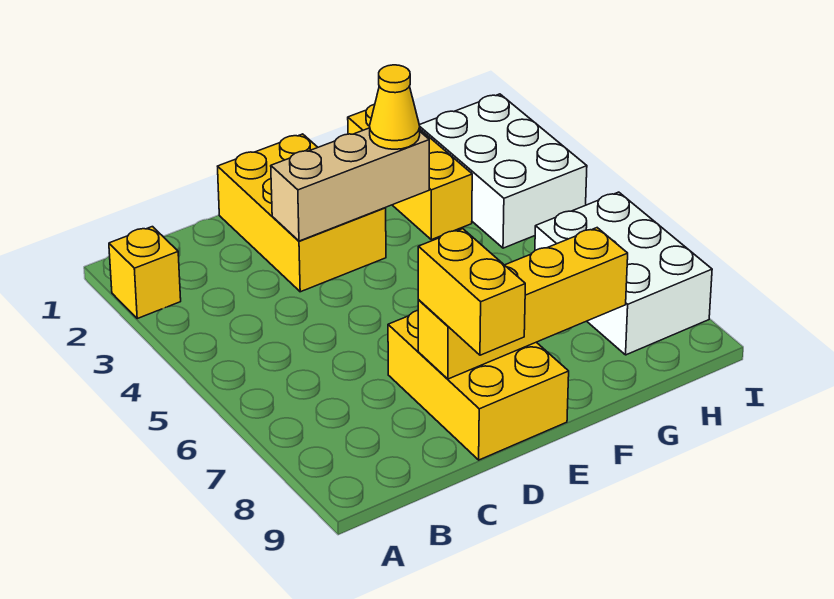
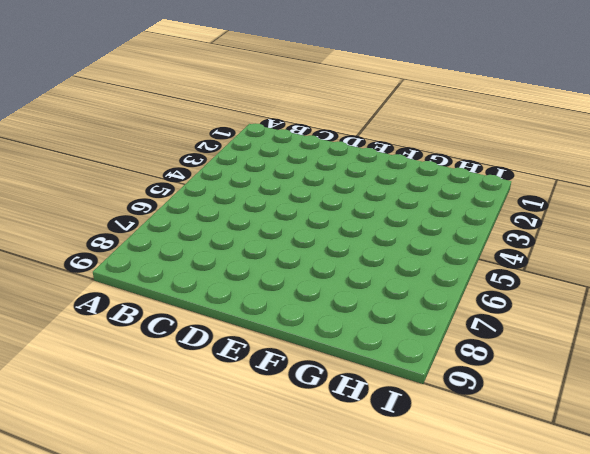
none -> yellow 1x1 brick [109,227,181,318]
none -> yellow 2x3 brick [218,134,386,292]

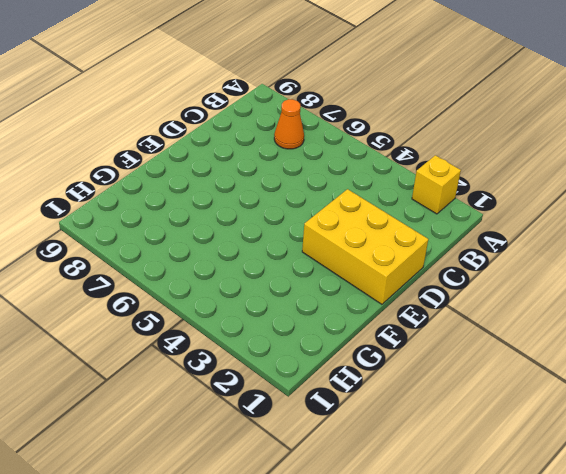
orange 1x1 cone [274,99,304,149] -> none
none -> yellow 2x3 brick [388,310,569,460]
none -> yellow 1x3 brick [348,104,472,240]

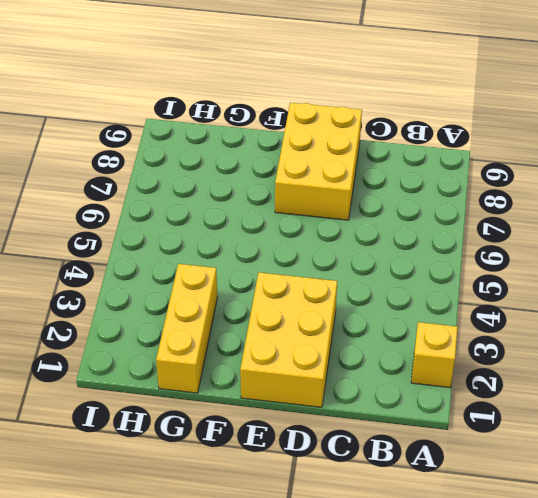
none -> white 2x3 brick [419,94,587,248]
none -> white 2x3 brick [535,192,712,355]

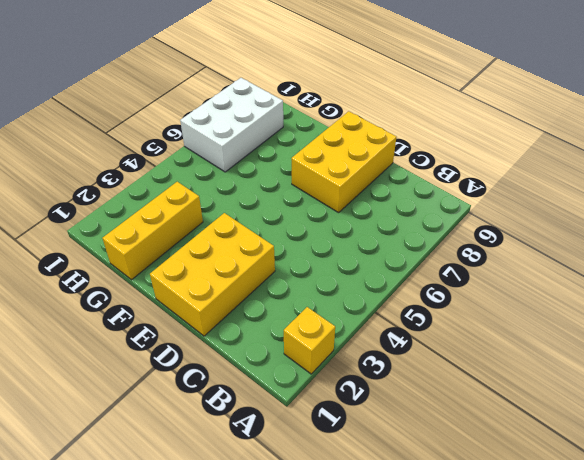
none -> white 2x3 brick [419,94,587,248]
none -> tan 1x3 brick [271,128,429,241]

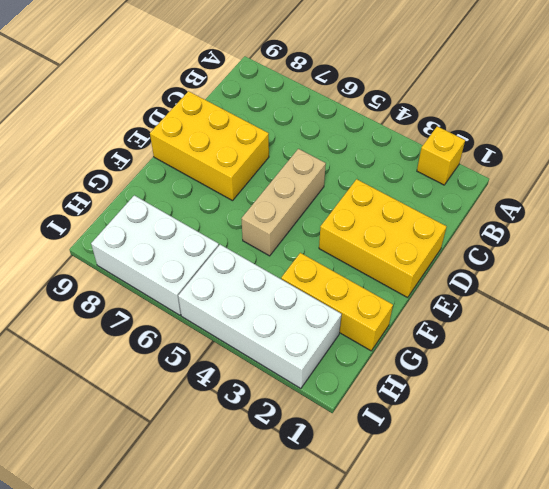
tan 1x3 brick [241,149,326,256] -> tan 1x3 brick moved to [271,128,429,241]
white 2x4 brick [178,245,342,389] -> white 2x3 brick [419,94,587,248]
none -> yellow 1x4 brick [418,228,628,379]
none -> yellow 1x2 brick [418,229,525,355]

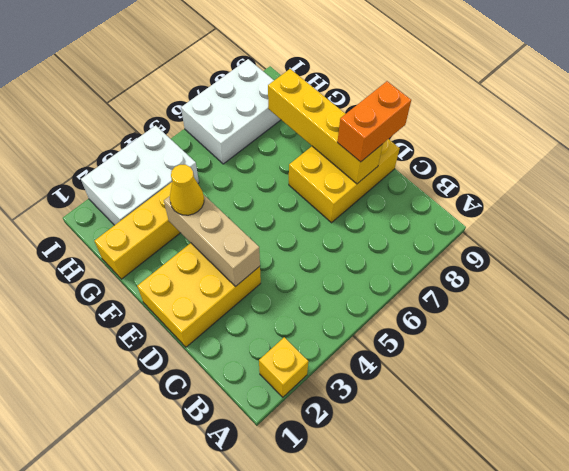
orange 1x2 brick [337,81,411,162] -> yellow 1x2 brick [418,229,525,355]

